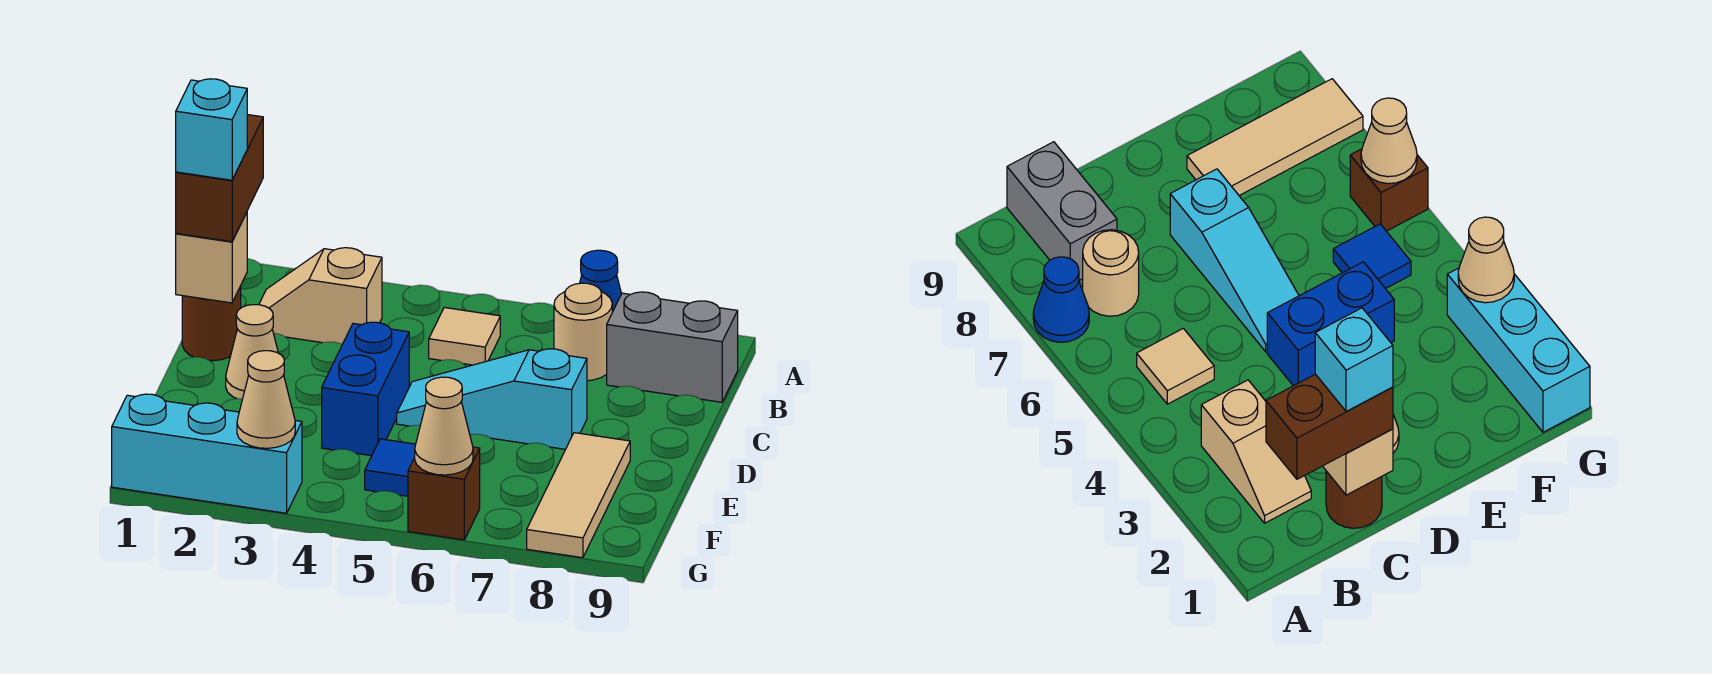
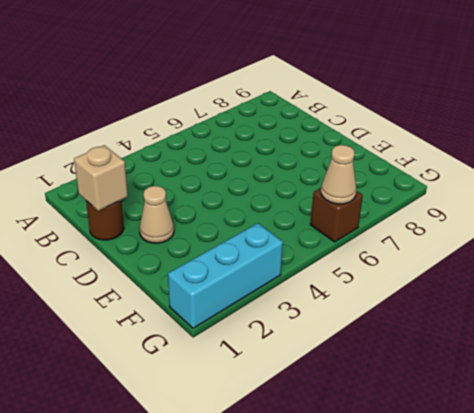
none -> blue 1x1 cone [580,250,622,312]
none -> tan 1x2 slope [259,248,382,344]
none -> tan 1x1 tile [429,308,500,365]

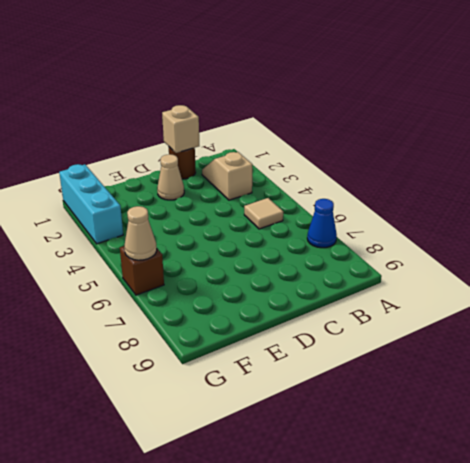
none -> tan 1x1 round brick [554,283,612,381]
none -> grey 1x2 brick [607,292,738,402]
none -> blue 1x2 brick [322,322,409,456]

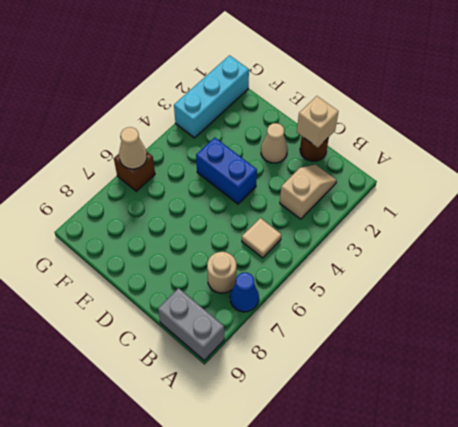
grey 1x2 brick [158,288,224,360] -> grey 1x2 brick turned to [607,292,738,402]
none -> cyan 1x3 slope [397,349,587,449]
none -> tan 1x3 tile [527,433,630,558]
none -> blue 1x1 tile [365,439,416,496]

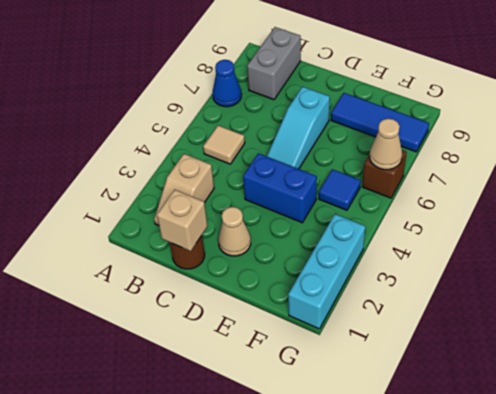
blue 1x3 tile [331,93,429,152] -> tan 1x3 tile [527,433,630,558]
none -> tan 1x1 round brick [554,283,612,381]
none -> tan 1x1 cone [237,351,295,448]
none -> brown 1x2 brick [176,115,263,242]

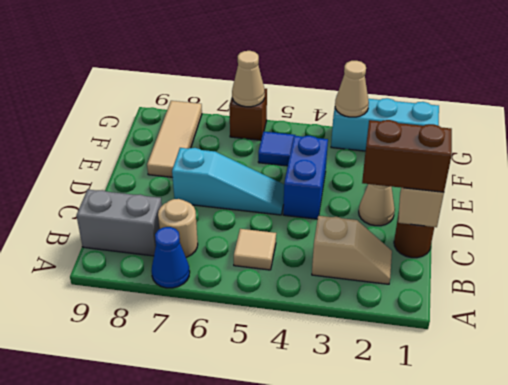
brown 1x2 brick [362,120,452,192] -> brown 1x2 brick turned to [176,115,263,242]
none -> cyan 1x1 brick [176,79,247,180]

